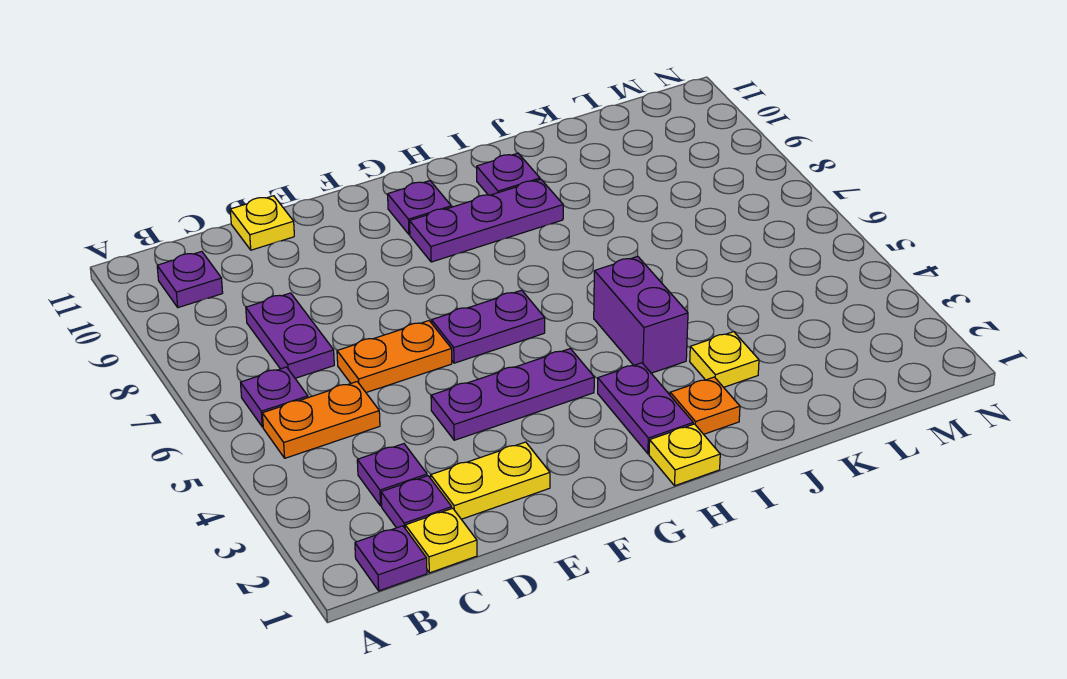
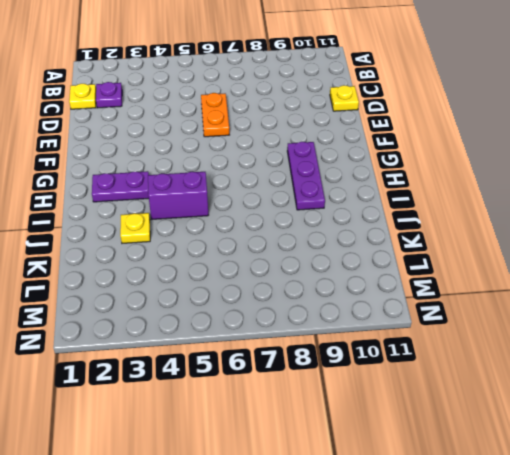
none -> purple 1x1 plate [355,526,427,591]
none -> orange 1x2 plate [262,382,380,458]
none -> purple 1x1 plate [241,367,308,427]

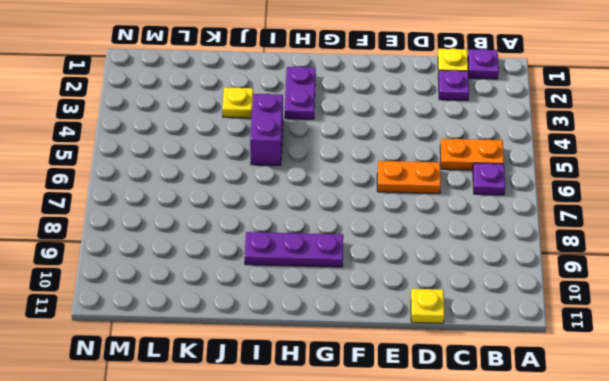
none -> purple 1x1 plate [157,251,223,308]
none -> purple 1x1 plate [357,444,427,506]
none -> purple 1x2 plate [246,293,334,378]

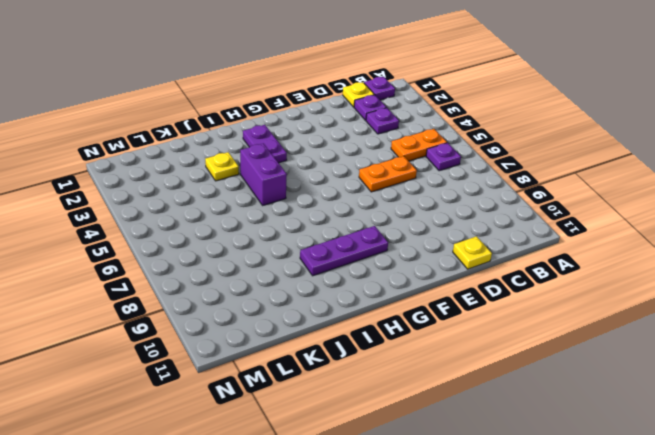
none -> purple 1x1 plate [157,251,223,308]
none -> purple 1x2 plate [246,293,334,378]
none -> yellow 1x2 plate [431,442,550,519]

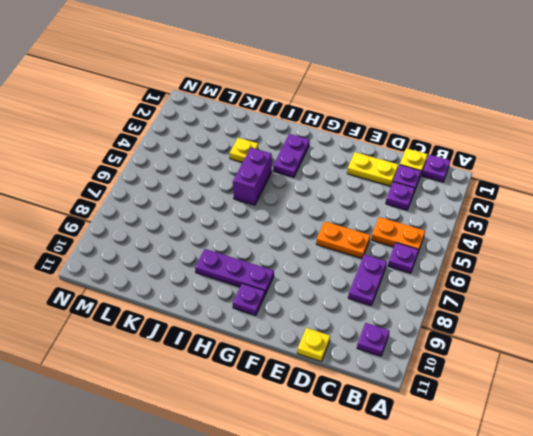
none -> purple 1x3 plate [431,349,594,440]
none -> purple 1x2 plate [432,290,545,363]
none -> yellow 1x1 plate [649,424,720,486]

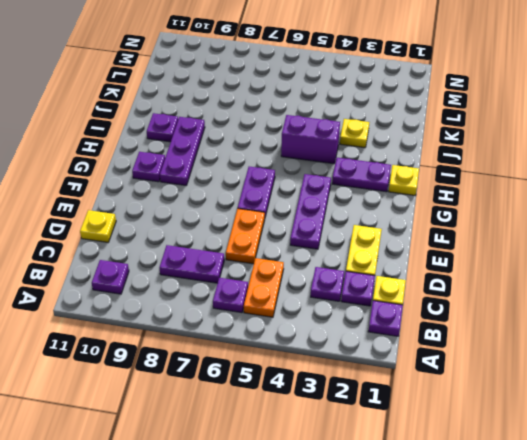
none -> orange 1x1 plate [670,377,740,434]

